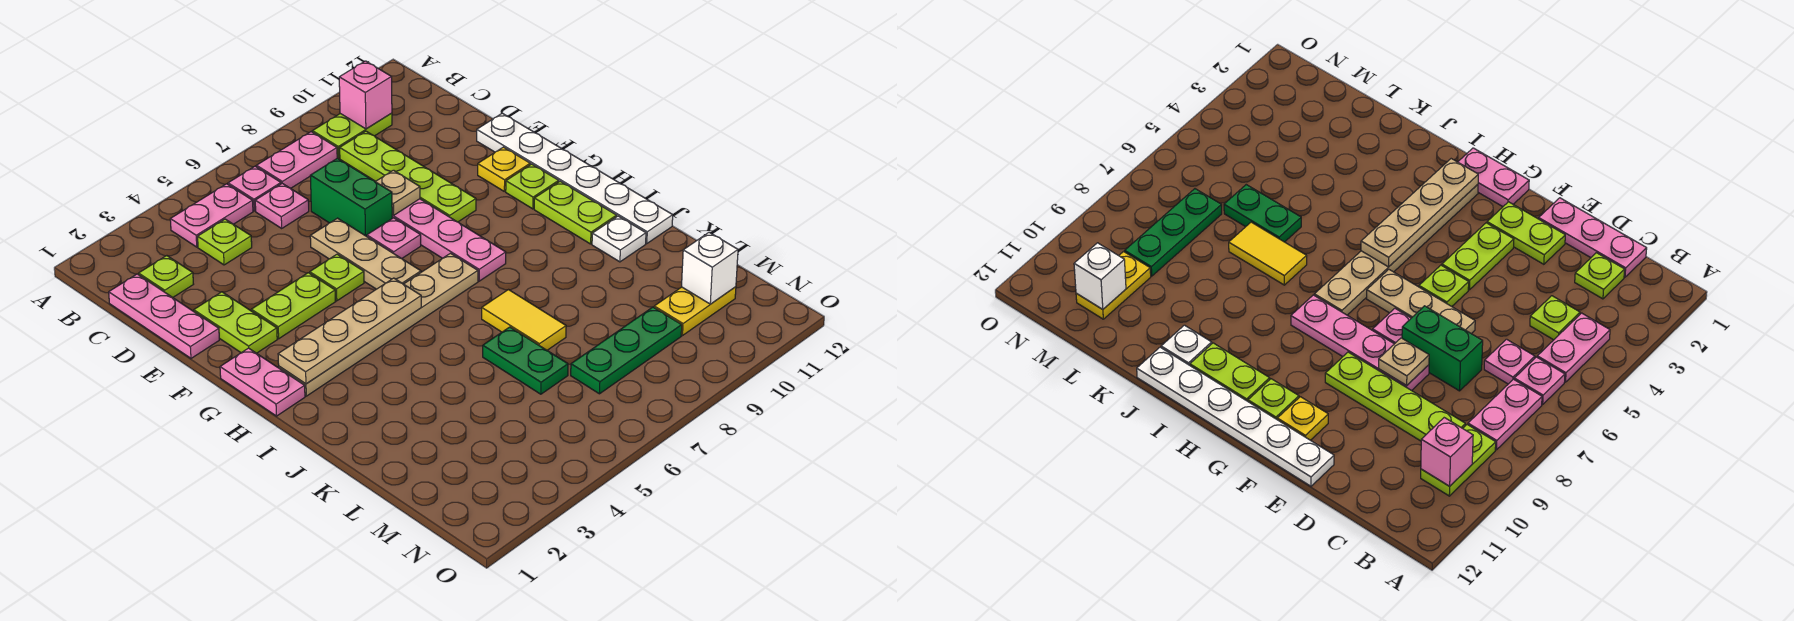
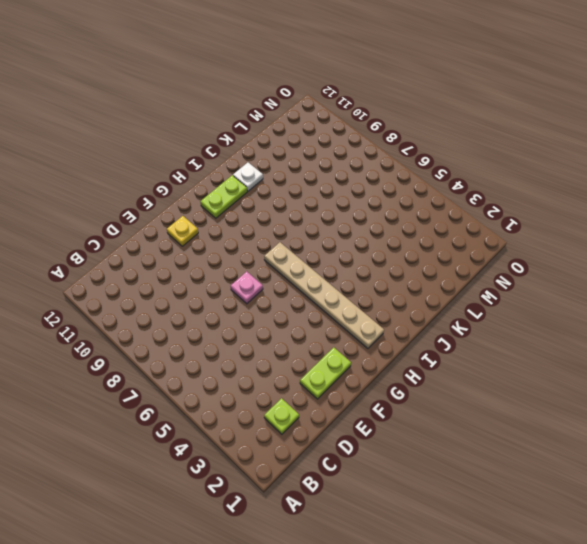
none -> pink 1x2 plate [170,184,253,247]
none -> pink 1x1 plate [228,166,281,211]
none -> pink 1x2 plate [257,132,337,188]
none -> lime 1x2 plate [313,113,392,158]

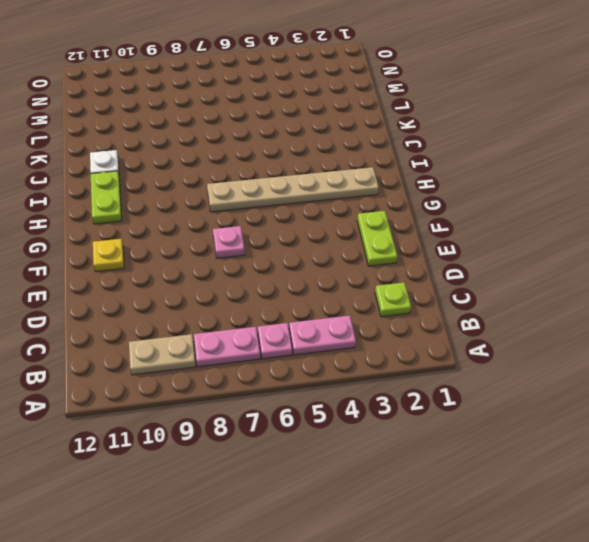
tan 1x2 plate [129,334,196,375] -> lime 1x2 plate [313,113,392,158]
none -> pink 1x3 plate [109,274,219,358]
none -> lime 1x1 plate [198,219,252,265]
none -> pink 1x1 plate [255,183,309,228]
none -> lime 1x4 plate [340,131,476,222]

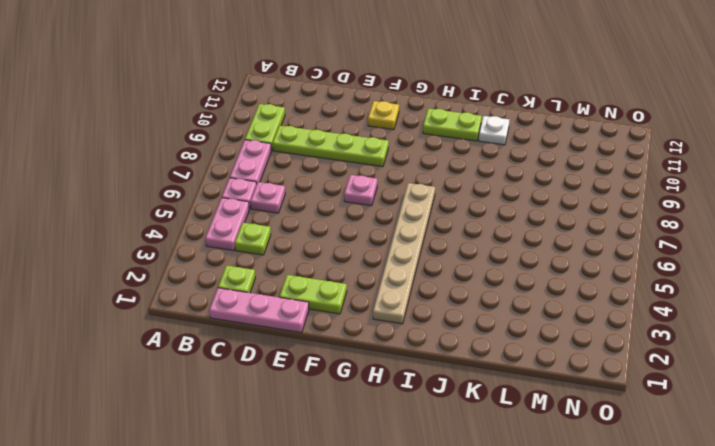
none -> green 1x2 brick [310,158,392,236]
none -> tan 1x3 plate [310,218,421,289]
none -> pink 1x4 plate [392,199,506,281]
none -> white 1x6 plate [477,113,673,244]

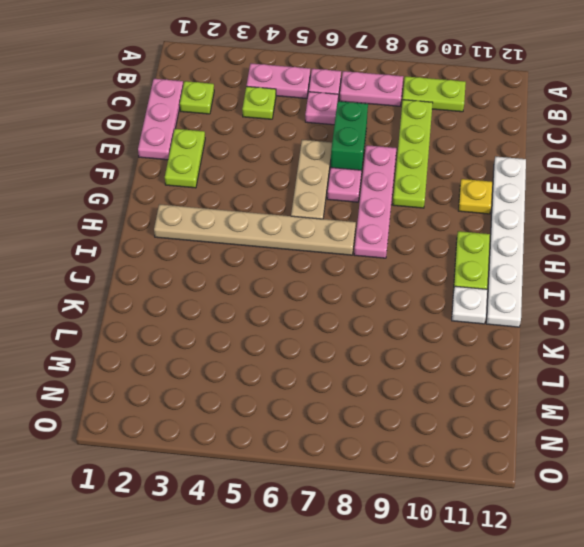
none -> lime 1x2 plate [251,273,335,339]
none -> lime 1x1 plate [310,254,364,301]
none -> pink 1x2 plate [220,348,305,416]
none -> lime 1x1 plate [506,164,559,209]

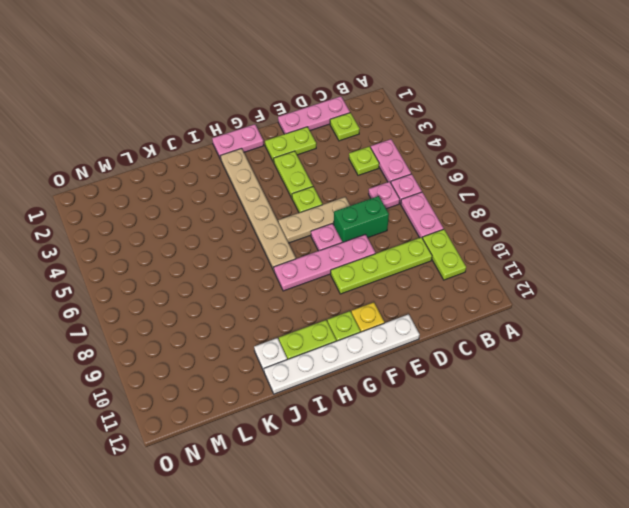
none -> yellow 1x2 tile [482,290,566,350]
none -> green 1x2 plate [483,327,568,394]
none -> green 1x3 plate [571,307,682,394]
none -> yellow 1x2 plate [654,287,736,335]

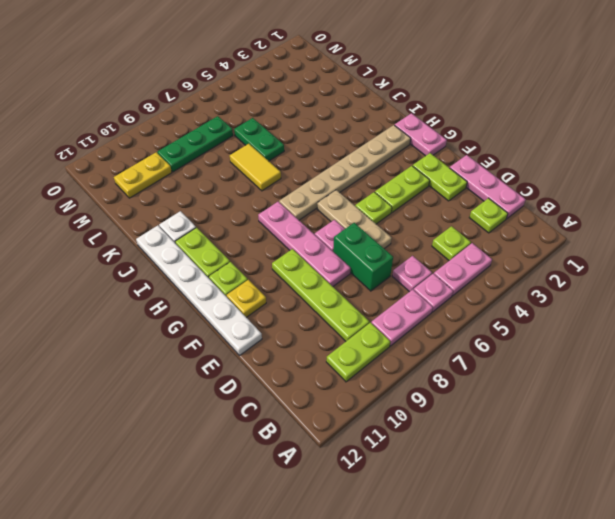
none -> pink 1x1 brick [339,61,392,129]
none -> tan 1x1 plate [376,170,420,215]
none -> tan 1x4 plate [278,278,421,384]
none -> white 1x1 brick [682,232,738,304]

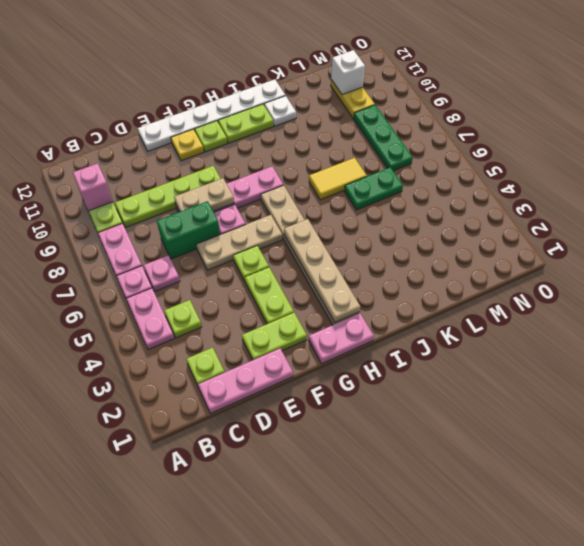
tan 1x2 plate [174,178,234,212] -> tan 1x1 plate [376,170,420,215]

